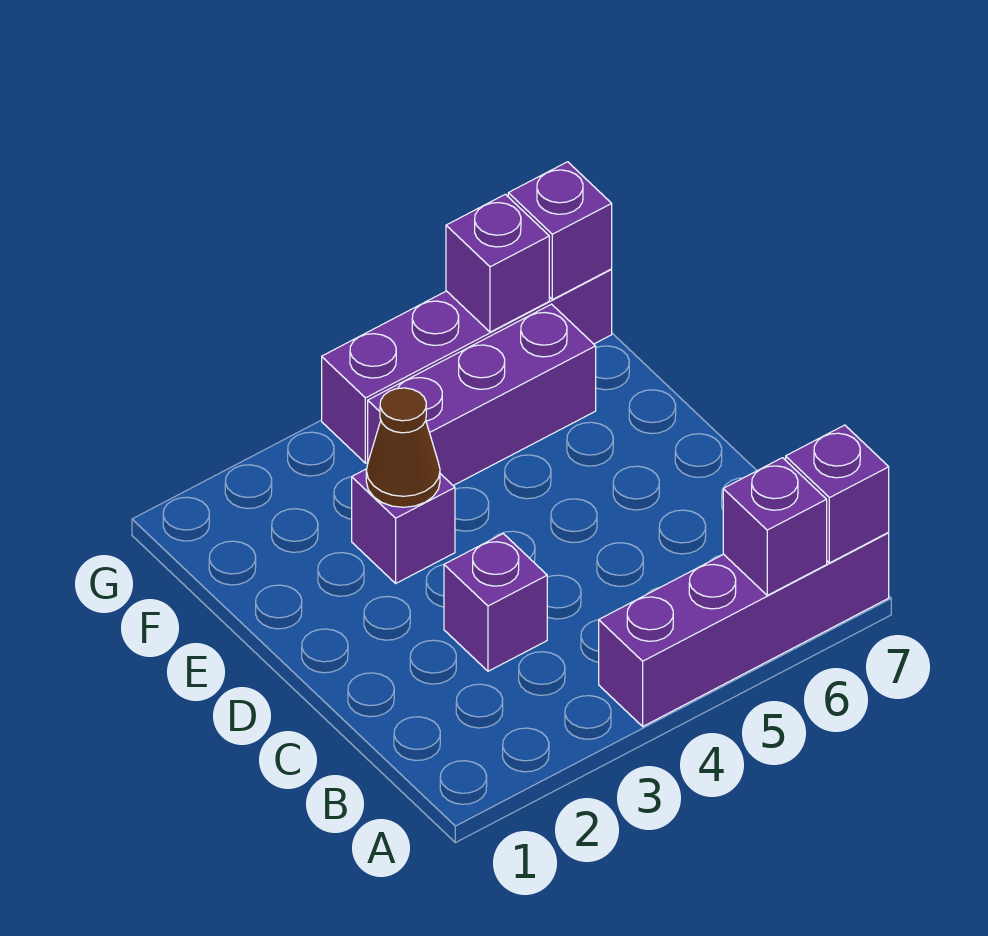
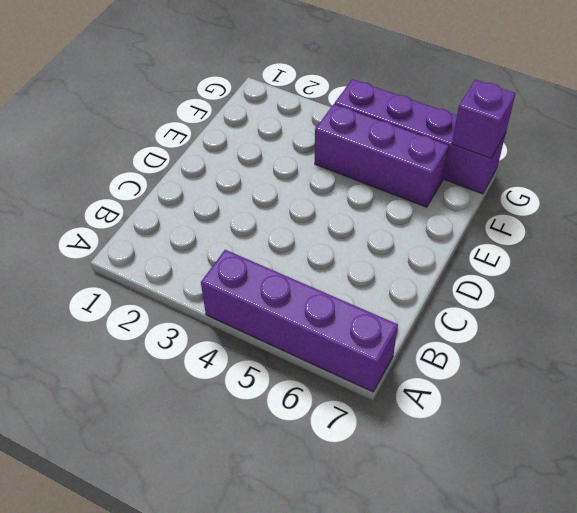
none -> purple 1x1 brick [444,534,547,671]
none -> purple 1x1 brick [352,469,455,583]

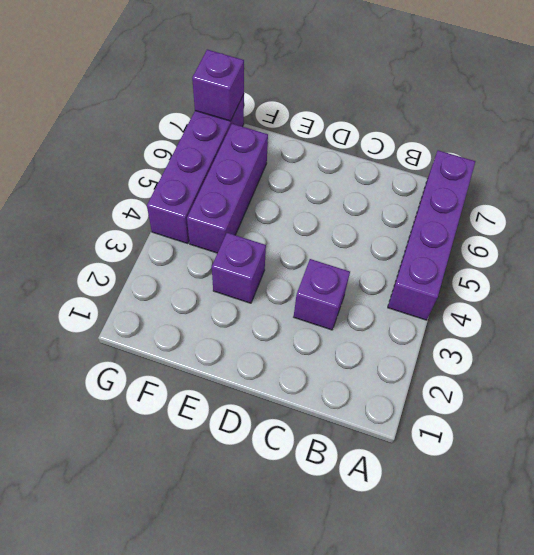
none -> purple 1x1 brick [723,458,827,595]
none -> purple 1x1 brick [786,425,889,563]

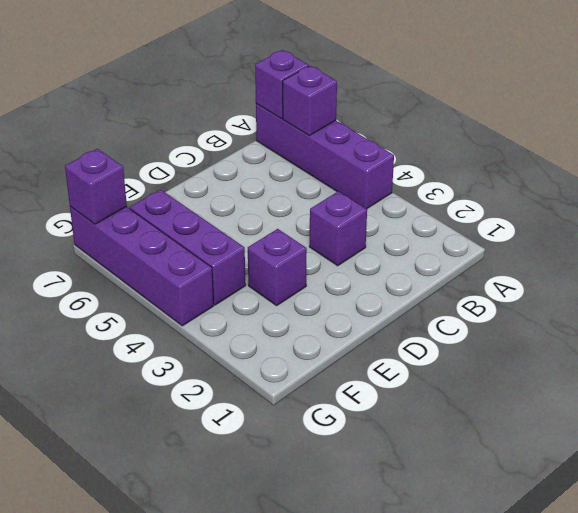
none -> brown 1x1 cone [366,388,440,507]
none -> purple 1x1 brick [446,194,549,332]

